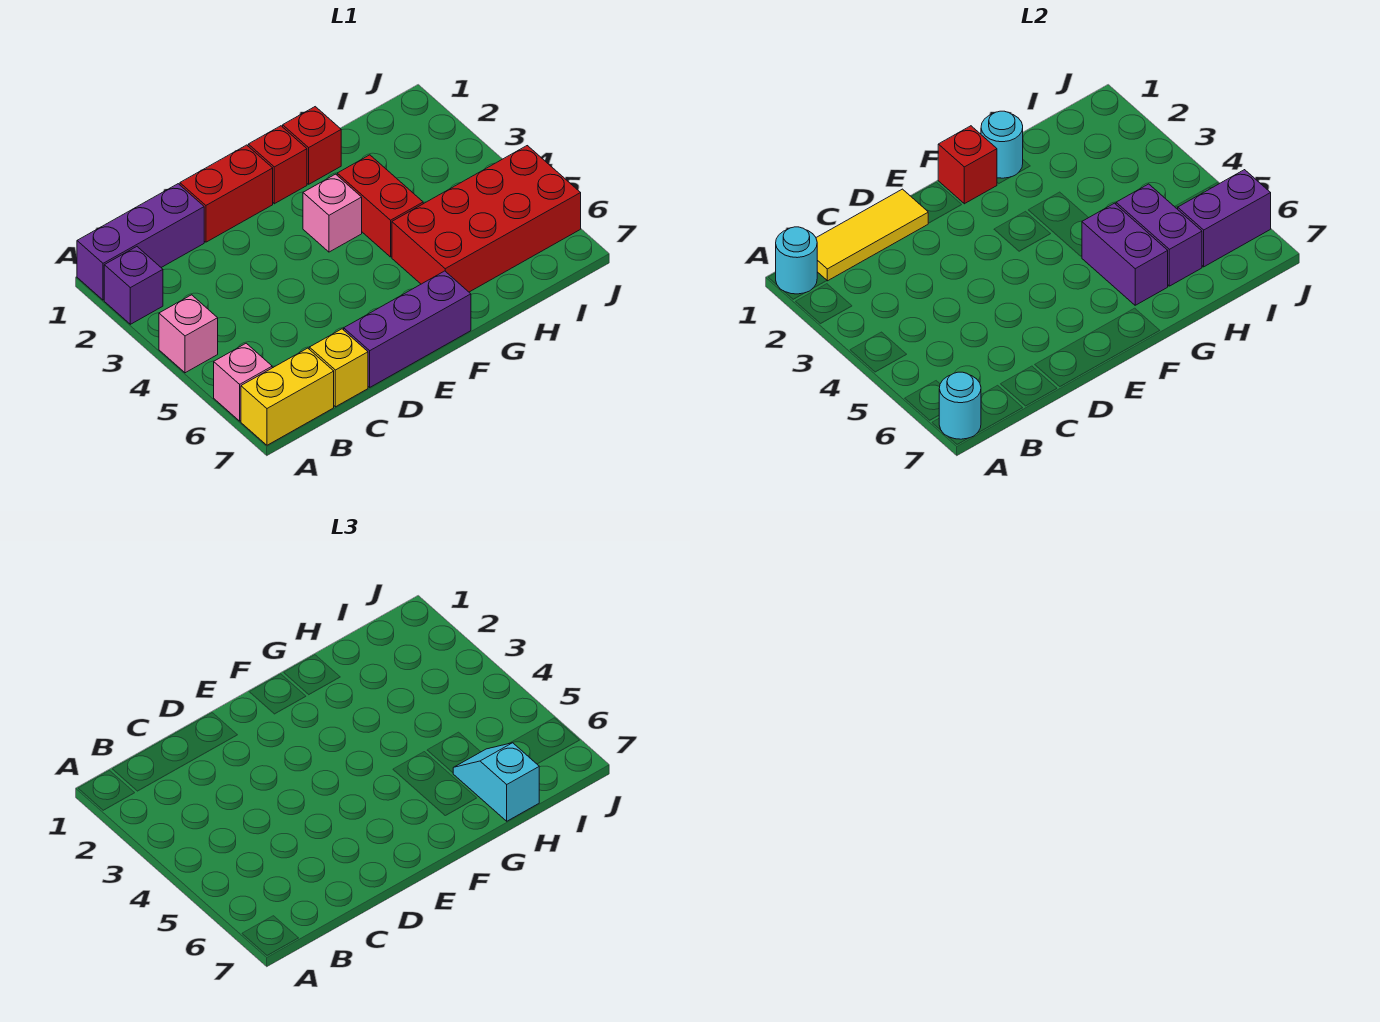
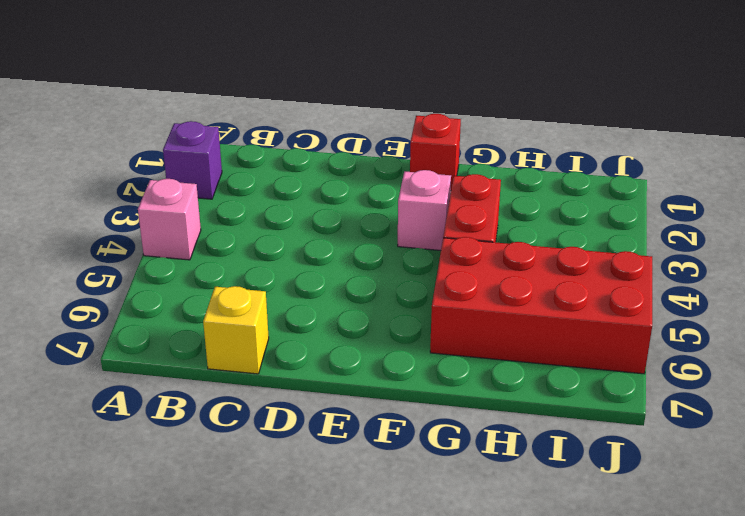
none -> purple 1x3 brick [77,184,204,300]
none -> pink 1x1 brick [214,343,272,421]
none -> yellow 1x2 brick [241,348,334,445]

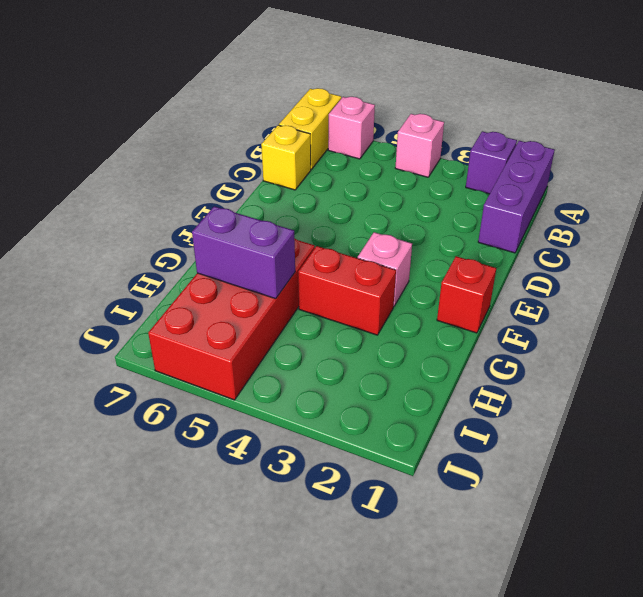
none -> red 1x2 brick [180,145,273,242]
none -> purple 1x3 brick [344,271,471,387]
none -> red 1x1 brick [283,107,341,184]

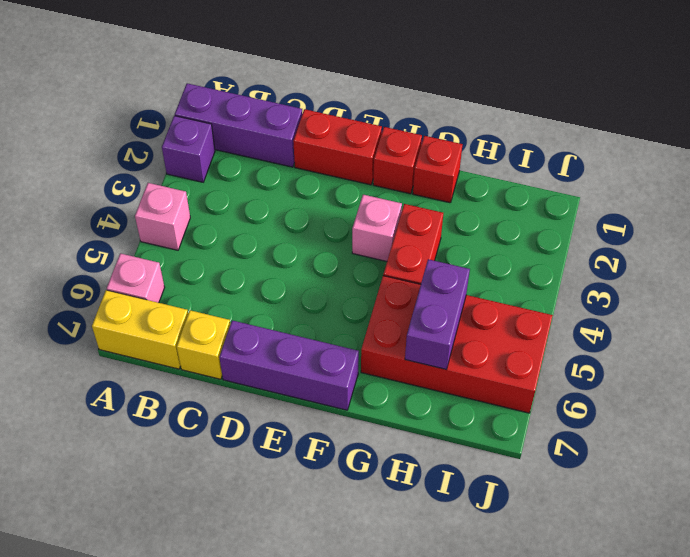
none -> cyan 1x1 round brick [776,227,817,294]
none -> cyan 1x1 round brick [939,372,981,439]
none -> yellow 1x3 tile [816,189,928,281]

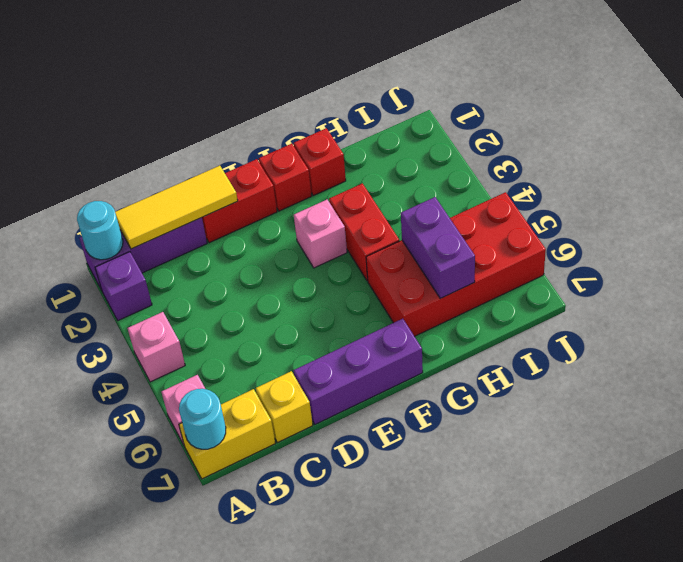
none -> red 1x1 brick [938,126,997,204]
none -> cyan 1x1 round brick [981,111,1023,178]
none -> purple 1x2 brick [1082,203,1168,305]

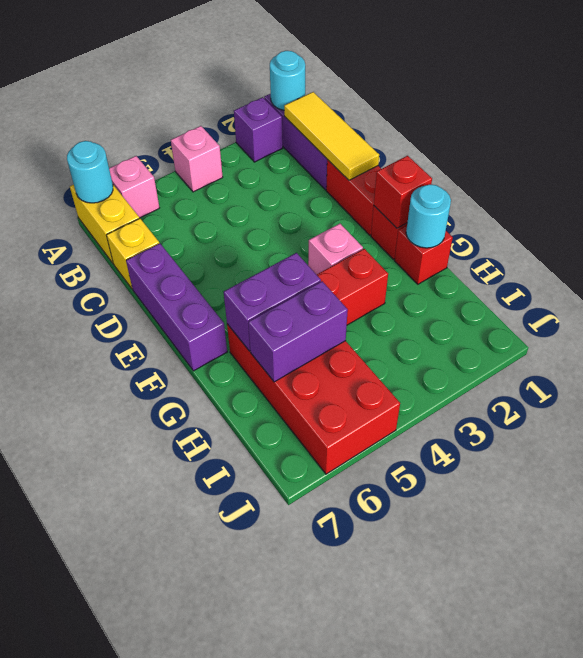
none -> purple 1x2 brick [1178,170,1271,267]
none -> cyan 1x2 slope [453,743,539,821]

